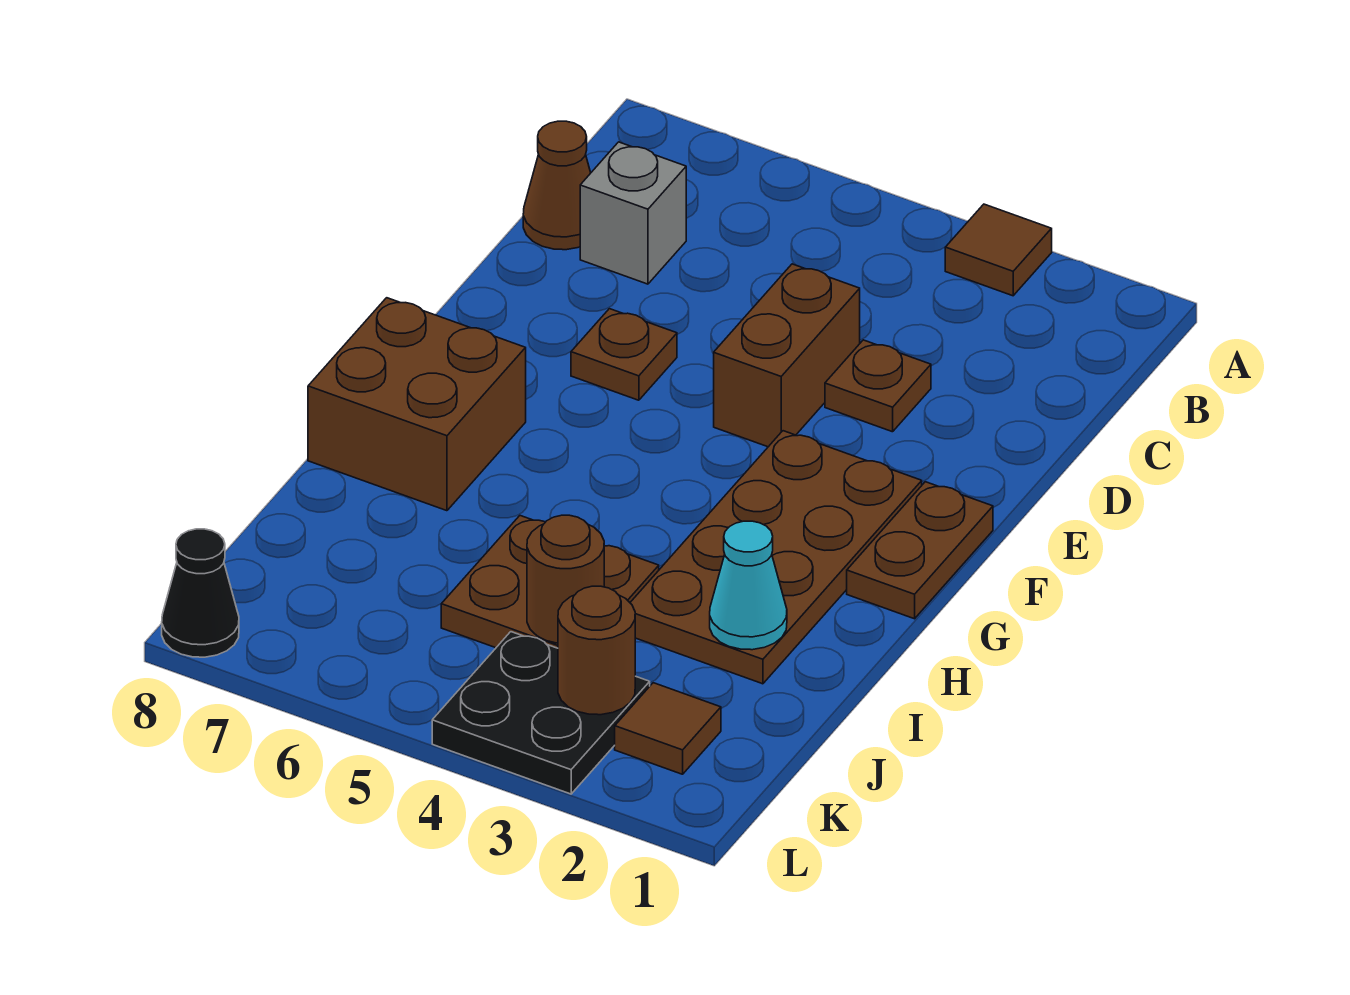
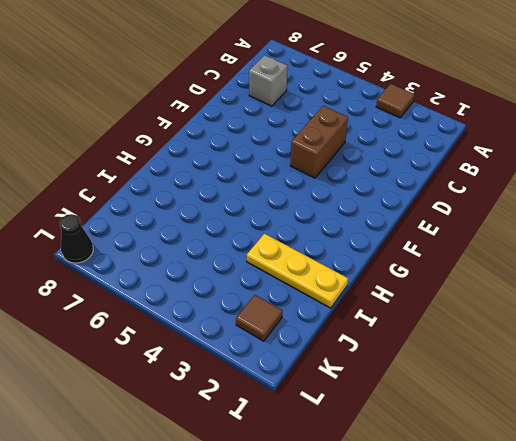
yellow 1x3 plate [247,234,348,308] -> brown 2x4 plate [630,431,922,684]
none -> brown 1x1 cone [523,121,591,250]
none -> brown 1x1 plate [825,340,931,432]
none -> brown 1x1 plate [571,309,677,400]

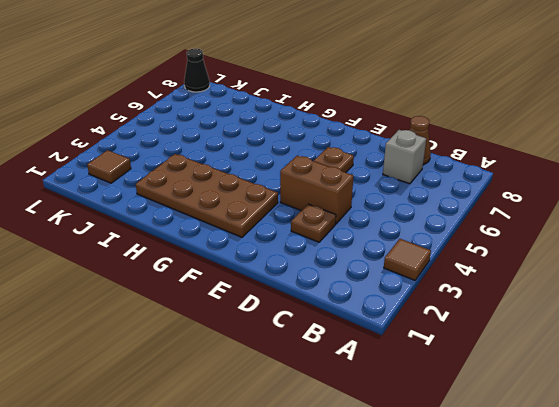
none -> brown 1x2 plate [847,482,993,619]
none -> brown 2x2 brick [308,298,526,511]
none -> brown 2x2 plate [441,516,659,648]

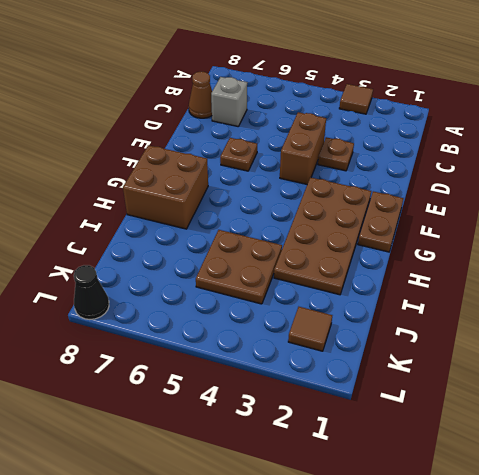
none -> black 2x2 plate [432,632,650,794]
none -> cyan 1x1 cone [710,521,787,650]
none -> brown 1x1 round brick [527,515,604,643]

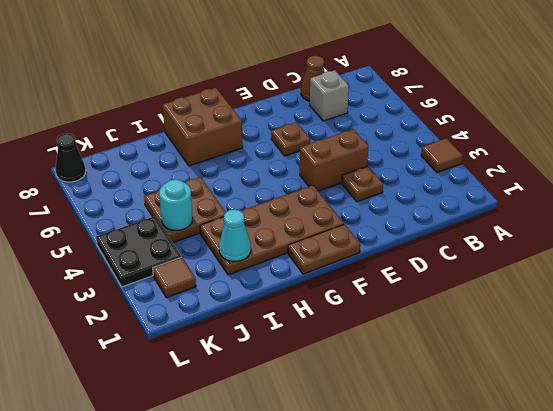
cyan 1x1 round brick [159,179,193,230] -> brown 1x1 round brick [527,515,604,643]
none -> brown 1x1 round brick [558,586,635,715]

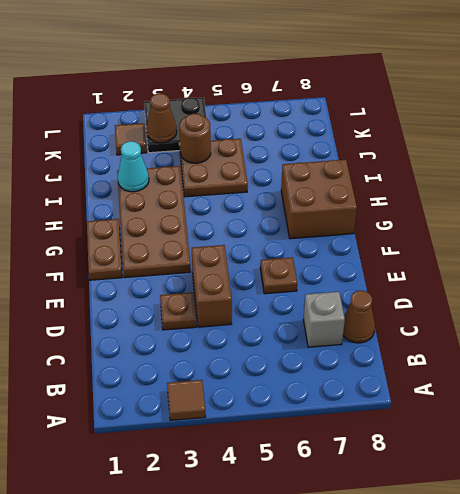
brown 1x1 cone [146,93,177,143] -> brown 1x1 round brick [558,586,635,715]
none -> black 1x1 cone [162,529,239,657]

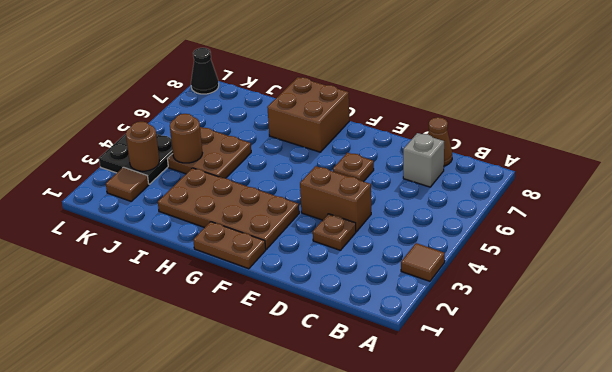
none -> cyan 1x1 cone [710,521,787,650]

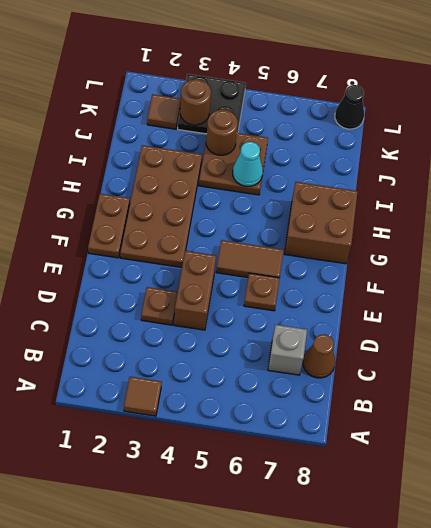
brown 1x2 tile [216,240,284,278] -> none
cyan 1x1 cone [233,142,263,186] -> cyan 1x1 cone moved to [710,521,787,650]

